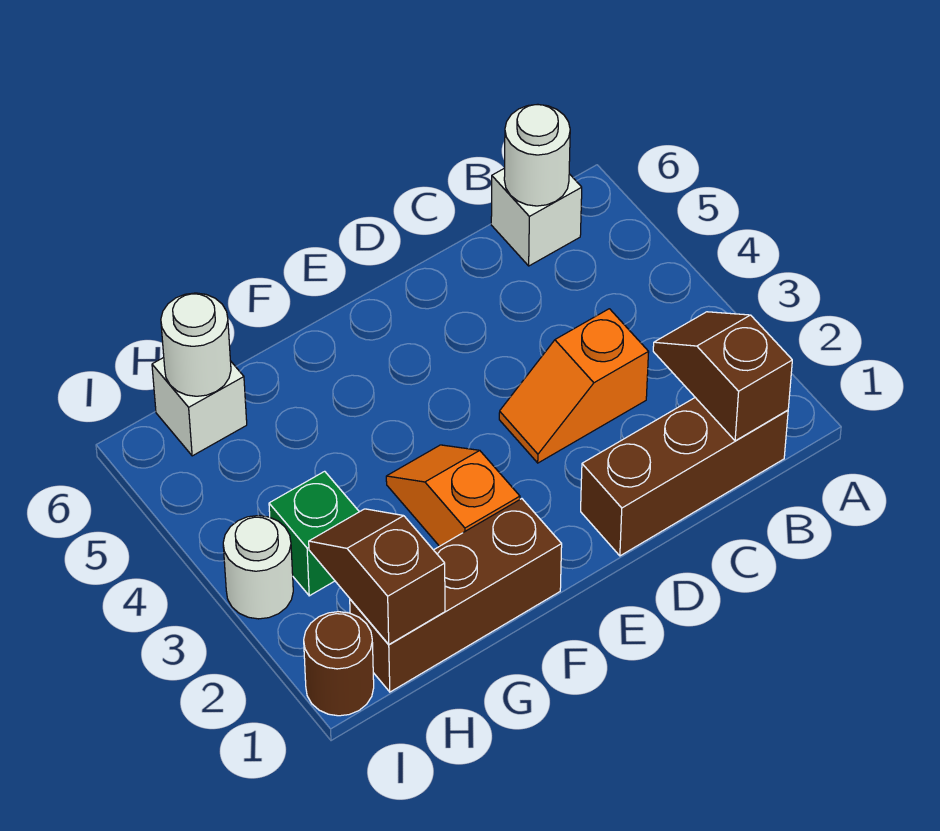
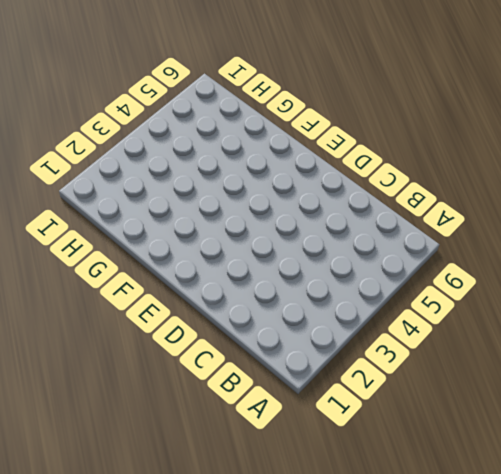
none -> brown 1x3 brick [581,398,788,556]
none -> white 1x1 brick [491,168,582,266]
none -> orange 1x2 slope [499,309,649,463]

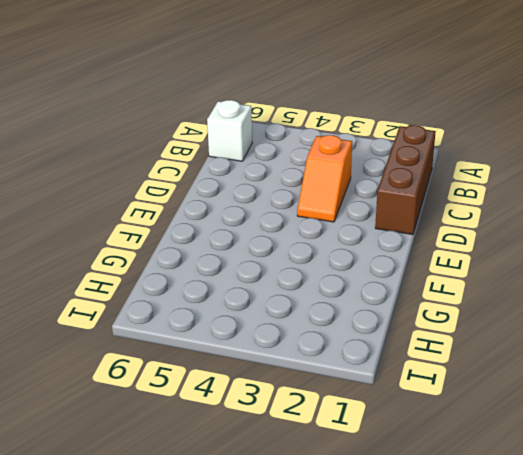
none -> brown 1x3 brick [350,499,562,692]
none -> orange 1x2 slope [386,445,520,546]
none -> green 1x1 brick [269,471,359,596]

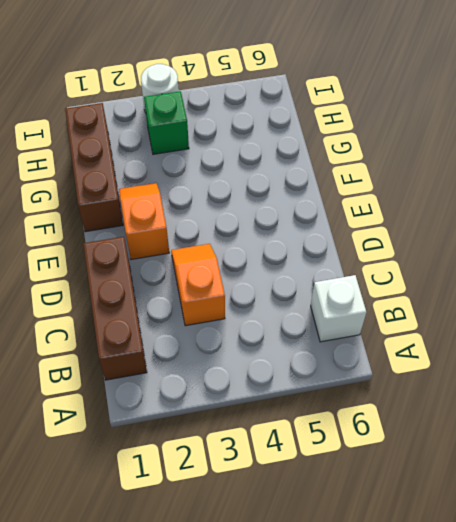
orange 1x2 slope [119,183,169,260] -> orange 1x2 slope turned to [386,445,520,546]
none -> white 1x1 brick [152,358,247,456]
none -> brown 1x1 round brick [304,612,374,716]
none -> brown 1x2 slope [653,312,792,441]

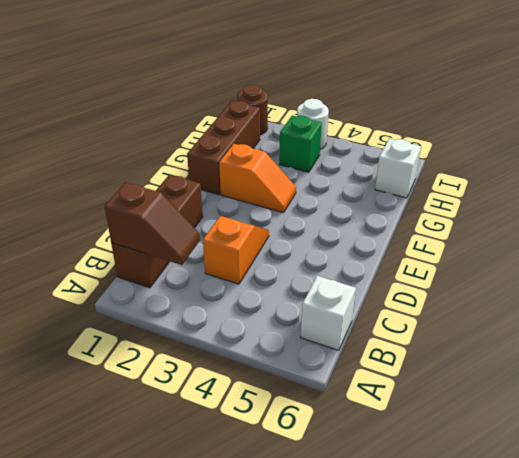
none -> white 1x1 round brick [504,104,570,206]
none -> brown 1x2 slope [309,509,445,644]
none -> white 1x1 round brick [161,293,231,396]

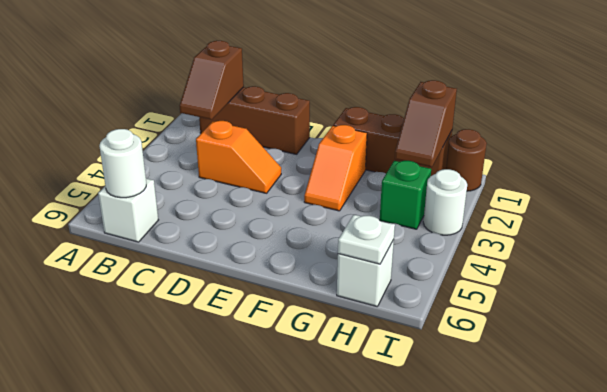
white 1x1 plate [338,215,395,264] -> white 1x1 round brick [161,293,231,396]

